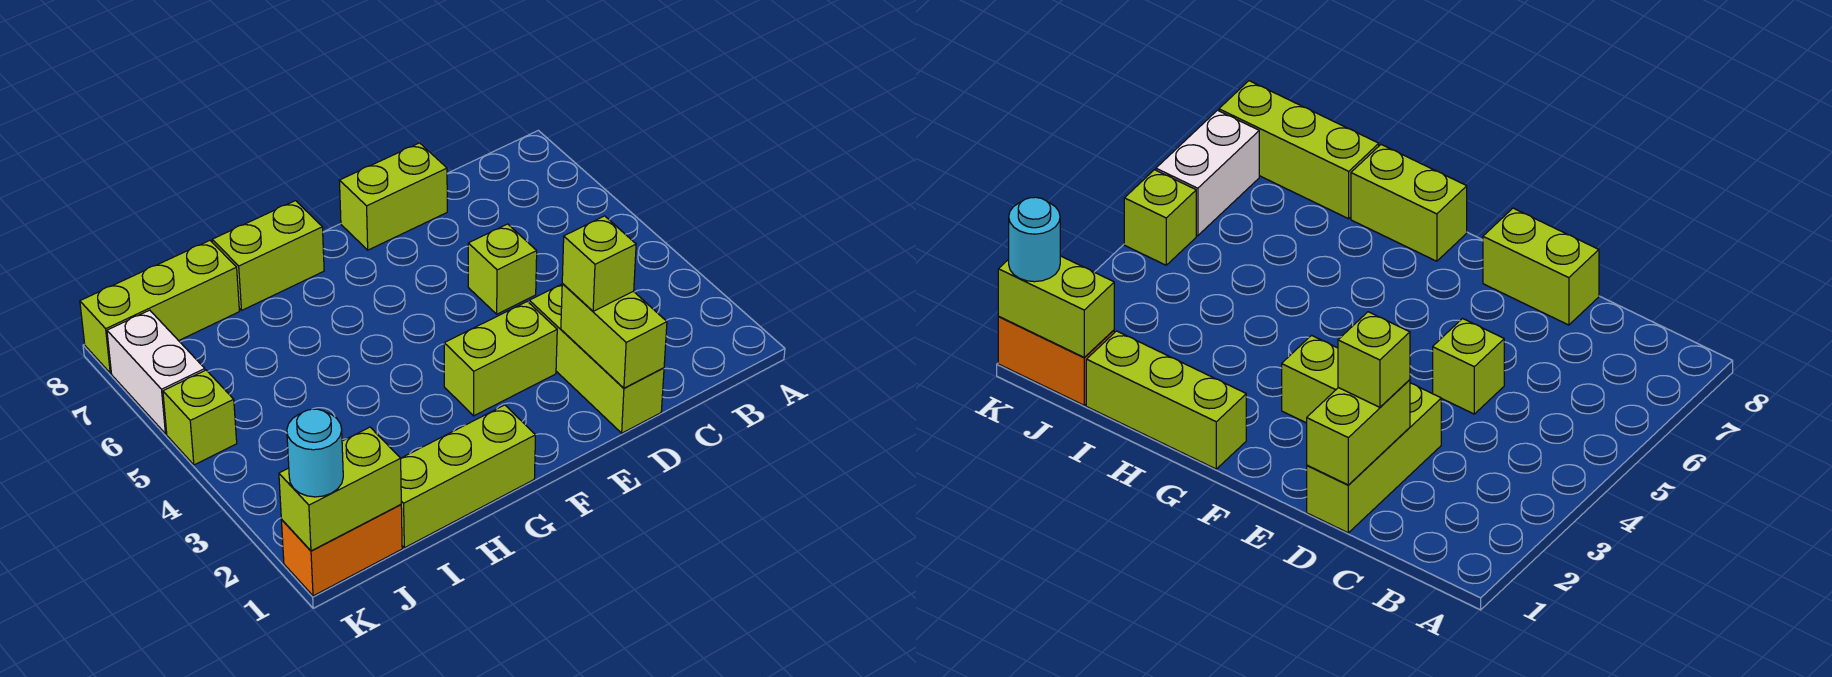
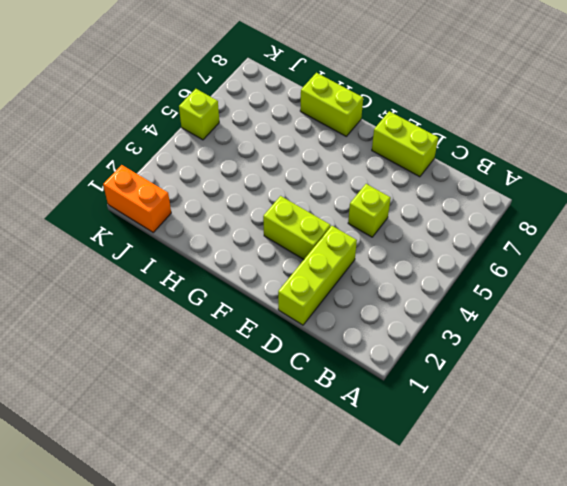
none -> lime 1x3 brick [401,405,536,548]
none -> lime 1x3 brick [80,241,239,373]
none -> white 1x2 brick [107,310,205,434]

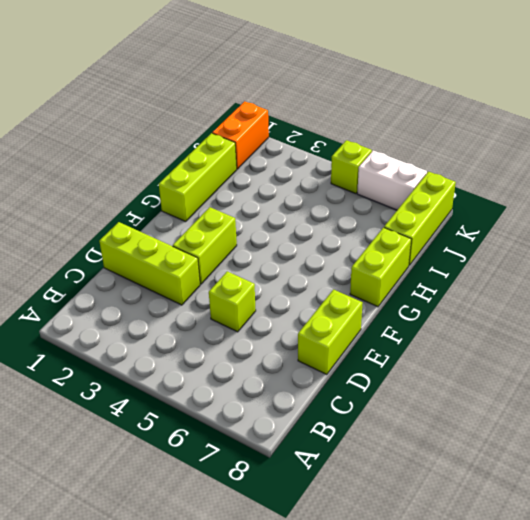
none -> lime 1x2 brick [561,284,667,388]
none -> lime 1x2 brick [279,427,401,551]
none -> lime 1x1 brick [562,216,636,311]

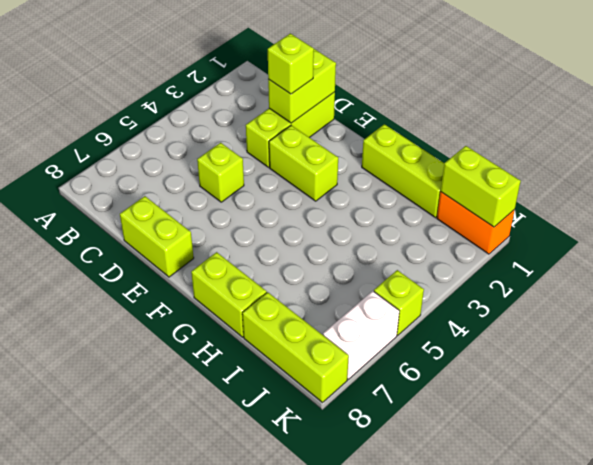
none -> cyan 1x1 round brick [287,409,343,497]

